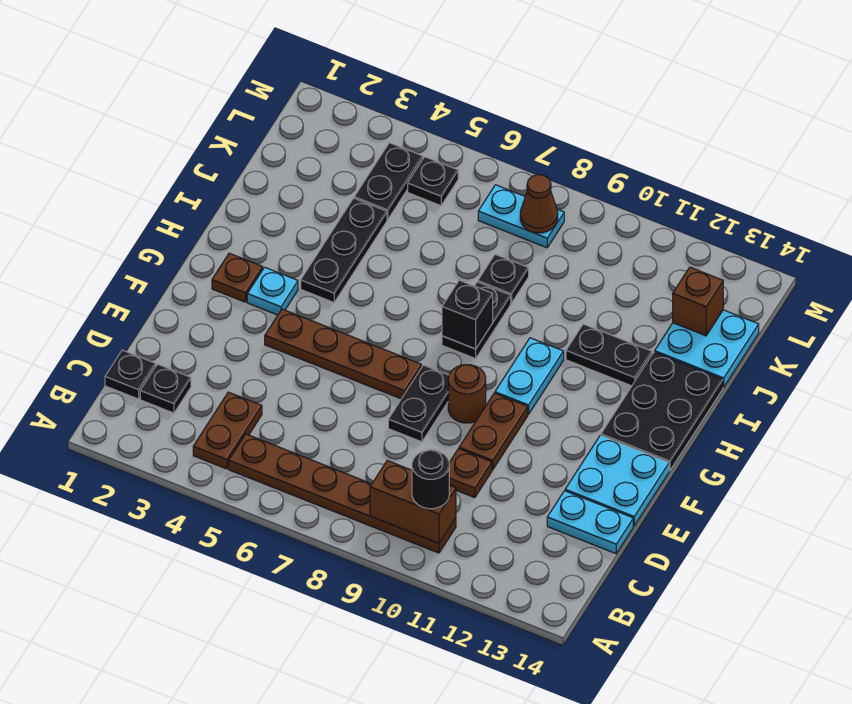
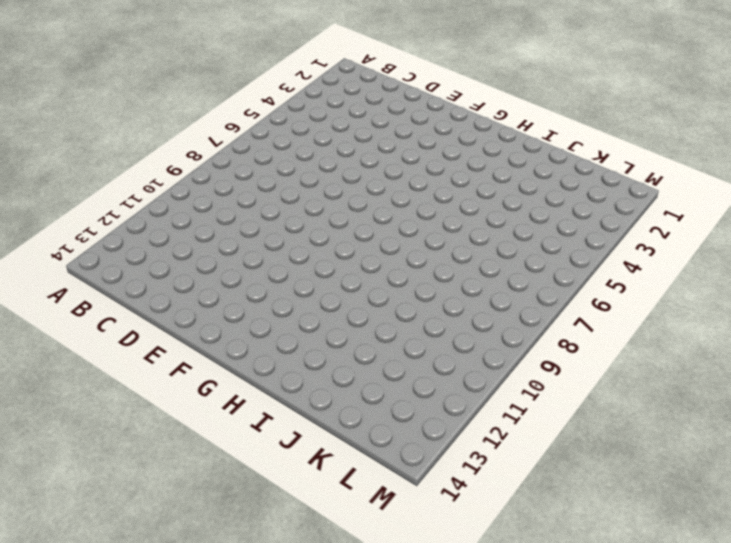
none -> brown 1x2 plate [193,392,262,469]
none -> brown 1x6 plate [229,434,456,553]
none -> black 1x1 plate [105,350,156,399]

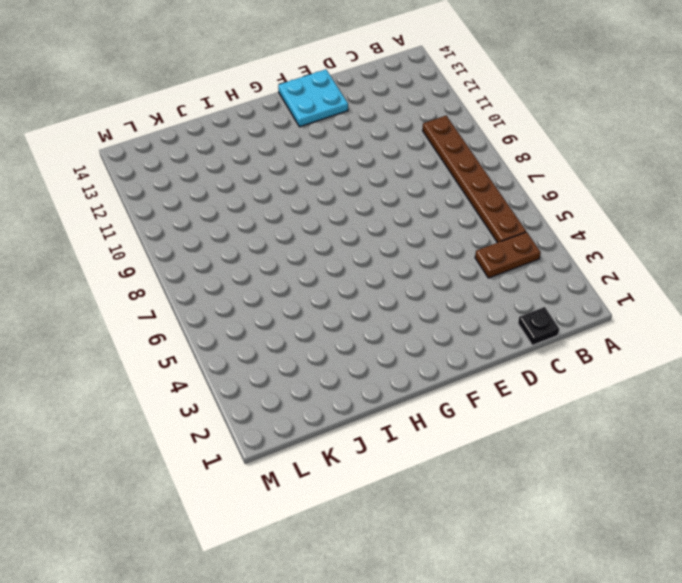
none -> black 1x1 plate [140,364,191,413]
none -> brown 1x1 plate [449,449,492,498]
none -> cyan 1x2 plate [547,491,633,554]

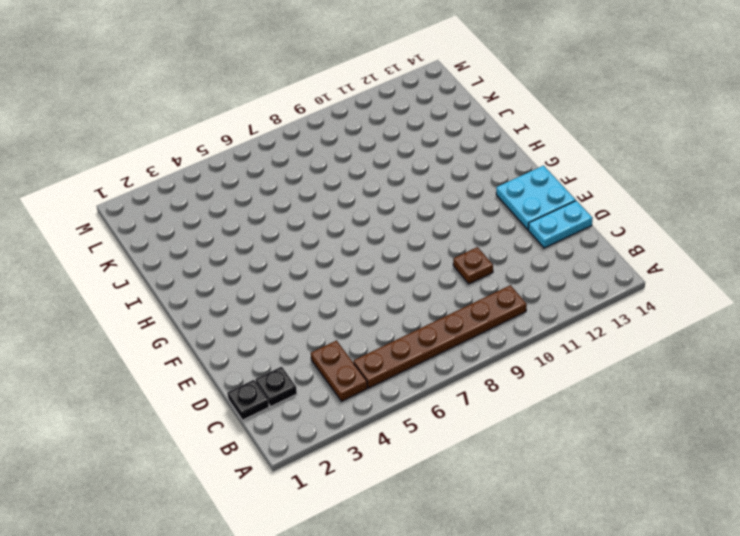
none -> black 1x2 plate [388,365,449,442]
none -> brown 1x2 plate [459,393,528,470]
none -> brown 1x4 plate [265,309,422,399]

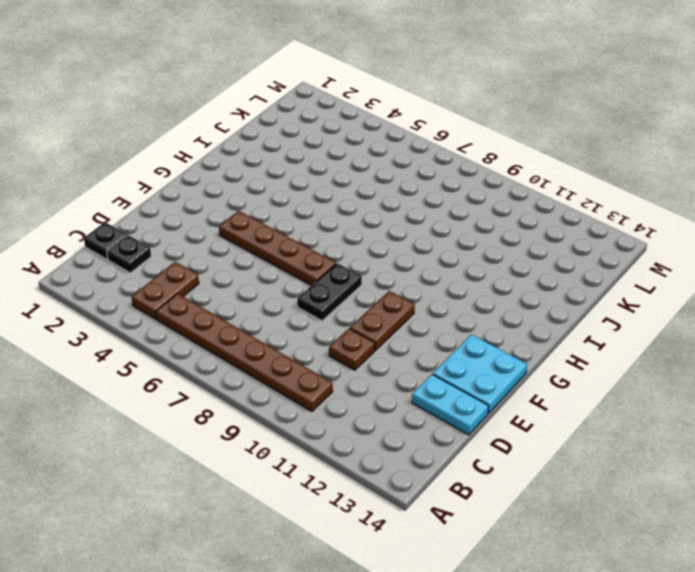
none -> brown 1x1 round brick [448,365,486,423]
none -> brown 1x1 plate [212,253,263,302]
none -> cyan 1x1 plate [247,267,298,315]

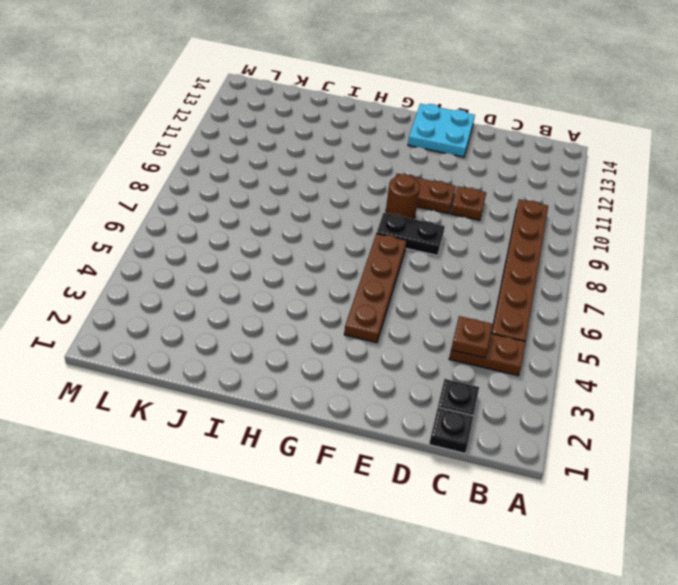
brown 1x1 plate [451,316,493,358] -> brown 1x1 plate moved to [212,253,263,302]
none -> cyan 1x2 plate [547,491,633,554]
none -> cyan 1x1 plate [247,267,298,315]
none -> cyan 1x2 plate [495,338,564,414]

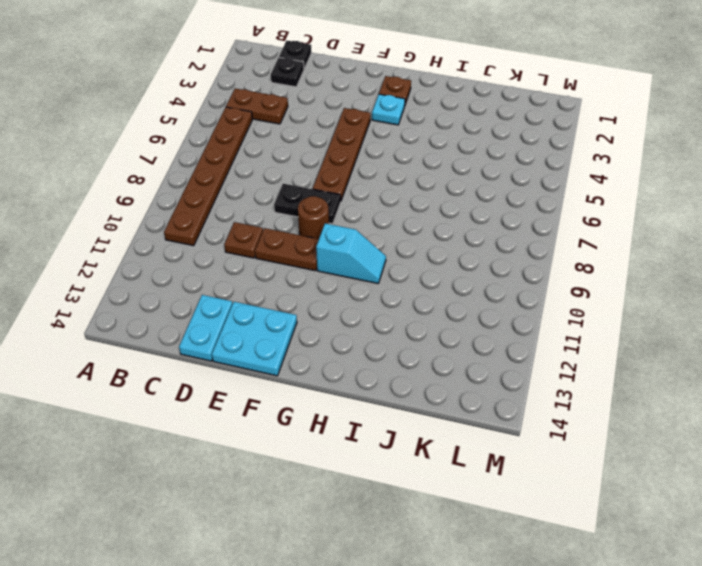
cyan 1x2 slope [316,223,386,283] -> cyan 1x2 plate [495,338,564,414]
none -> black 2x3 plate [601,352,723,471]
none -> black 1x3 plate [301,198,387,302]
none -> black 1x2 plate [442,282,511,359]

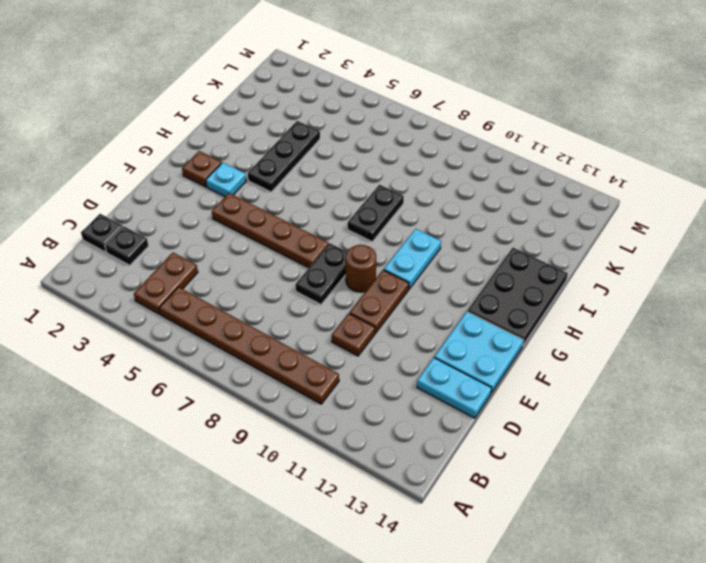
none -> black 1x2 plate [566,324,652,386]
none -> black 1x1 plate [478,254,529,303]
none -> cyan 2x2 plate [655,310,759,387]

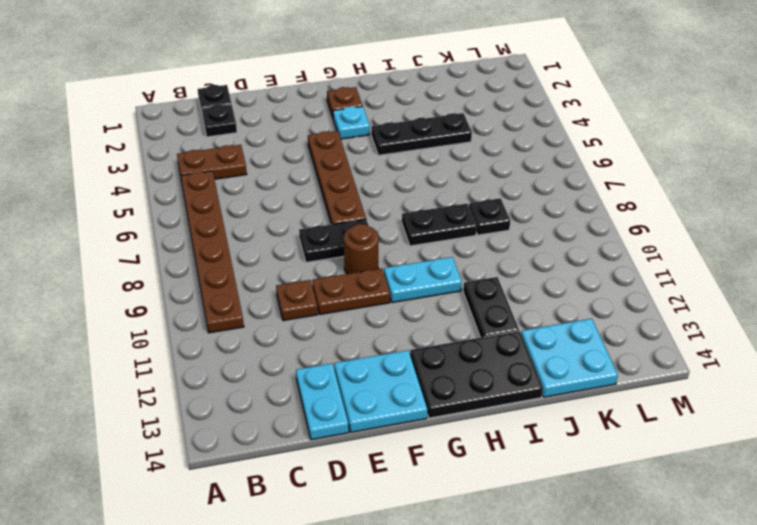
none -> black 1x2 plate [354,143,423,219]
none -> black 1x1 plate [408,157,458,206]
none -> cyan 1x2 plate [478,185,564,248]

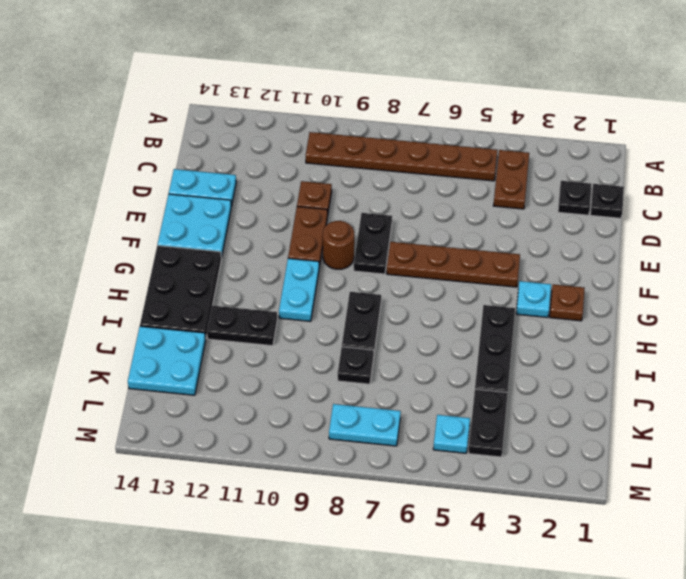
cyan 1x1 plate [433,415,470,453] -> black 1x1 plate [408,157,458,206]
none -> brown 1x2 brick [370,461,456,543]
none -> black 1x1 brick [442,280,493,349]
none -> brown 1x1 brick [673,267,723,336]

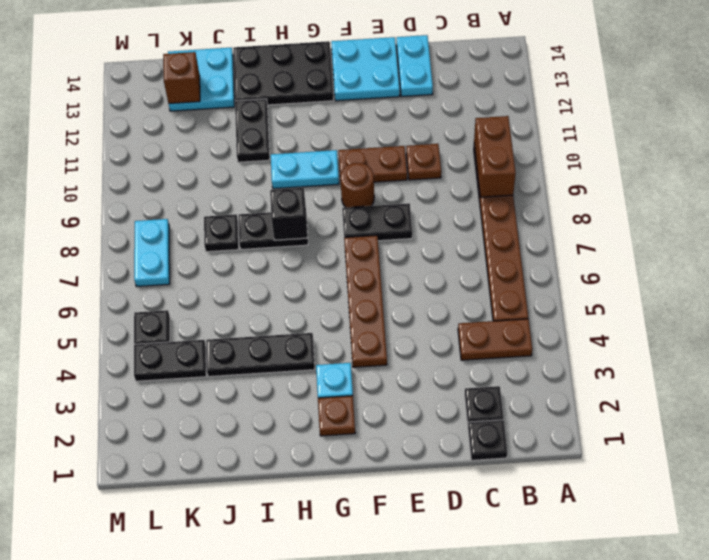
none -> brown 1x1 cone [520,175,558,233]
none -> black 1x1 round brick [412,450,449,509]

